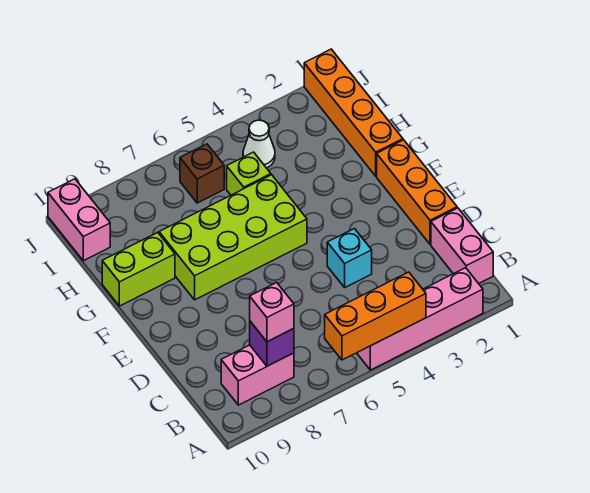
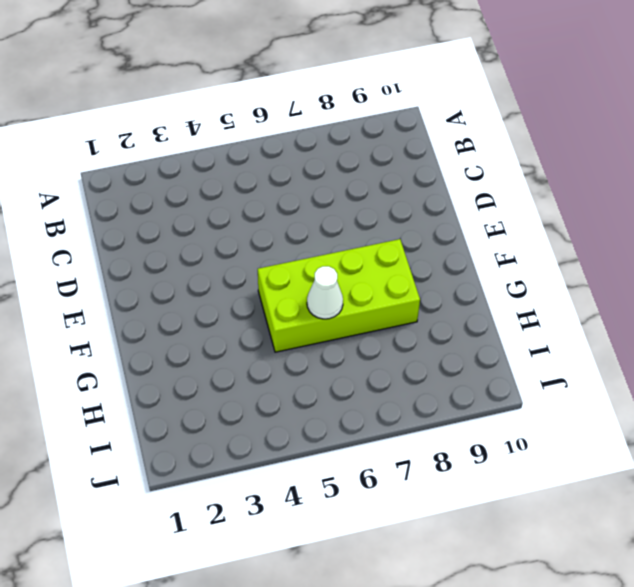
white 1x1 cone [307,266,343,319] -> white 1x1 cone moved to [243,120,275,168]
none -> pink 1x4 brick [357,268,483,370]
none -> pink 1x2 brick [431,208,493,284]
none -> pink 1x2 brick [221,345,294,405]

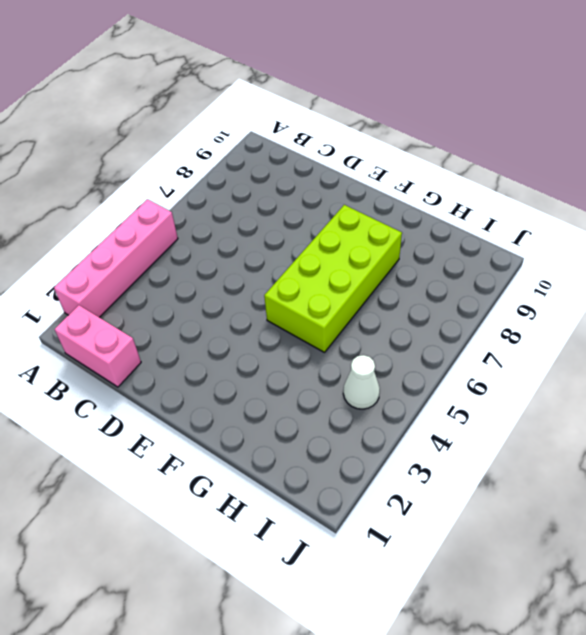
none -> pink 1x2 brick [221,345,294,405]
none -> orange 1x3 brick [377,140,457,244]
none -> cyan 1x1 brick [327,229,372,287]

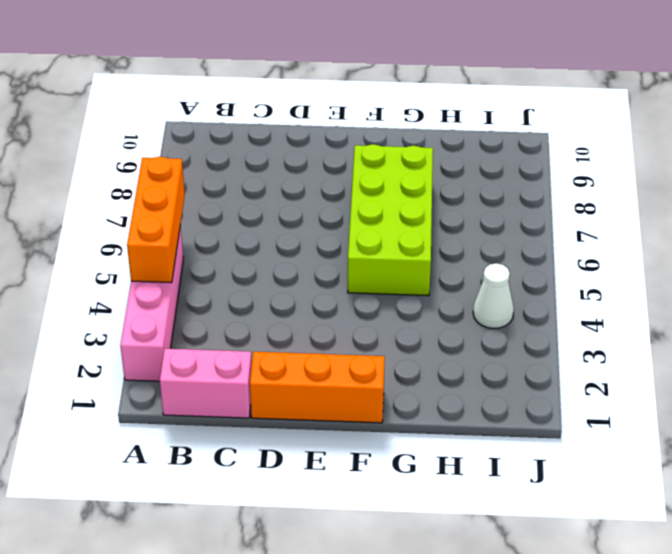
none -> pink 1x2 brick [221,345,294,405]
none -> cyan 1x1 brick [327,229,372,287]
none -> orange 1x4 brick [304,49,403,176]

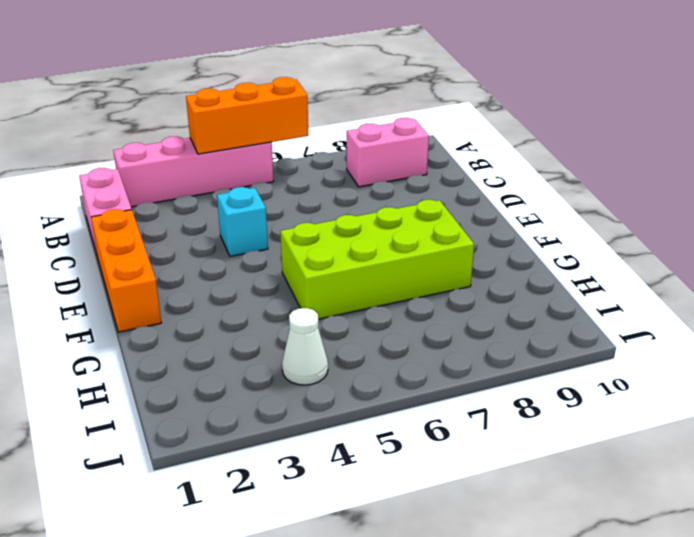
none -> orange 1x4 brick [304,49,403,176]
none -> lime 1x2 brick [102,232,175,306]
none -> lime 1x1 brick [227,152,271,195]

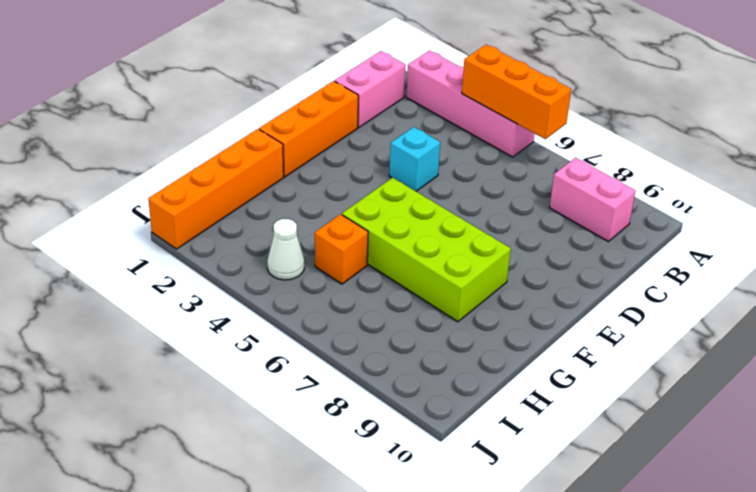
orange 1x1 brick [315,214,368,284] -> lime 1x1 brick [227,152,271,195]
none -> lime 1x2 brick [102,232,175,306]
none -> brown 1x1 brick [180,144,224,203]
none -> pink 1x2 brick [48,179,110,261]

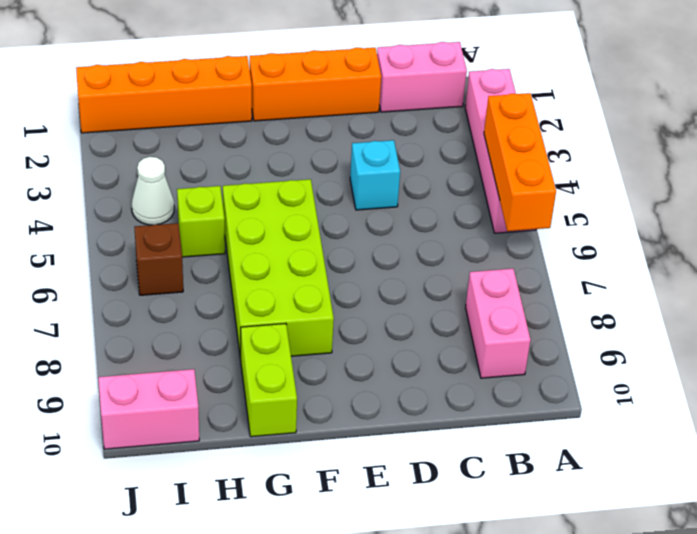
none -> purple 1x1 brick [250,321,294,366]
none -> pink 1x1 brick [250,282,294,342]

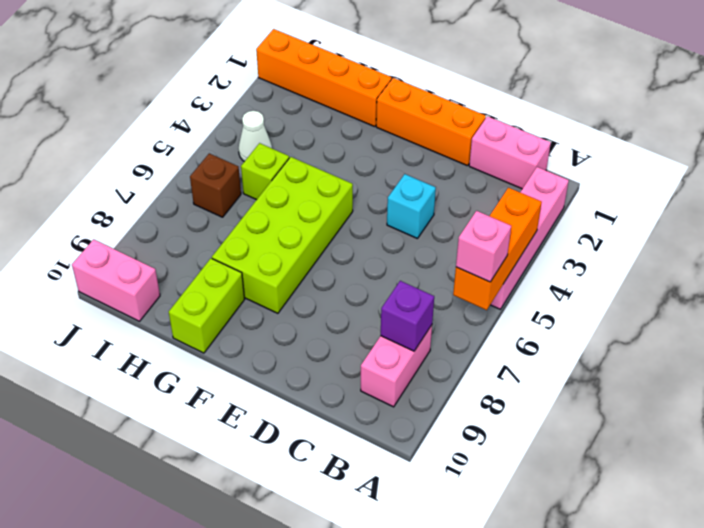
pink 1x1 brick [456,211,511,282] -> pink 1x1 brick moved to [250,282,294,342]

